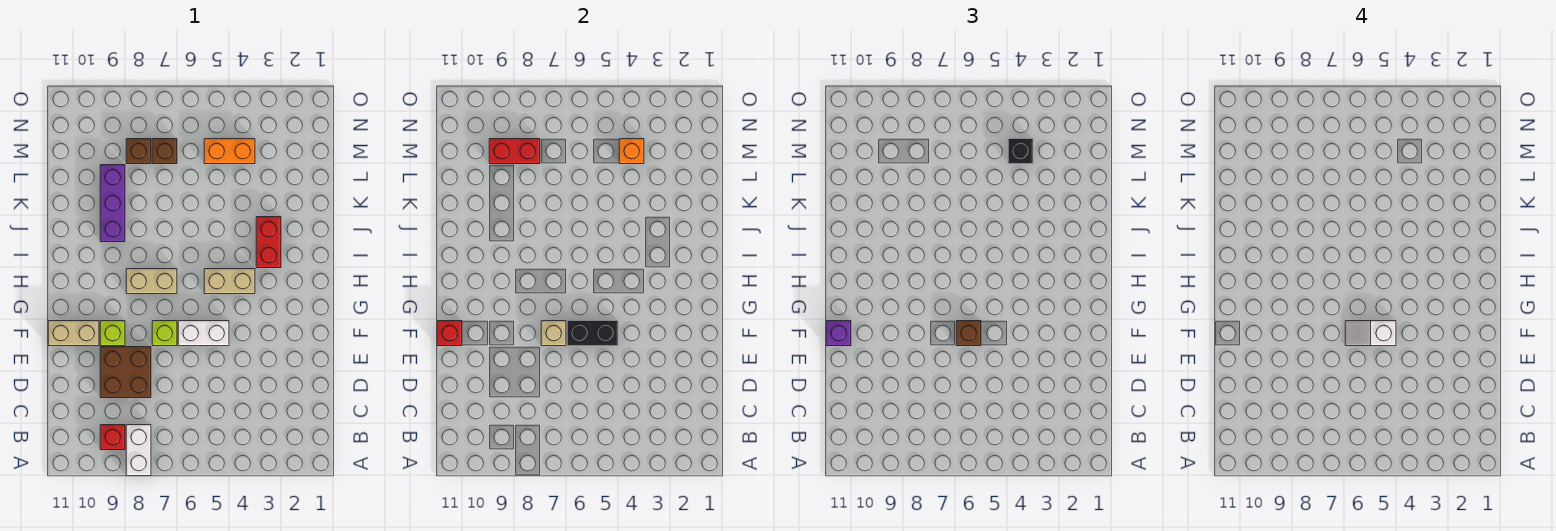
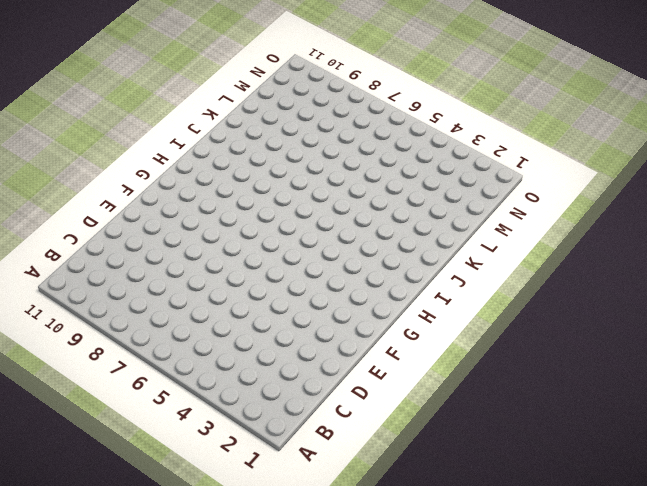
none -> white 1x2 brick [126,425,151,476]
none -> red 1x1 brick [100,425,125,450]
none -> brown 2x2 brick [100,347,151,398]

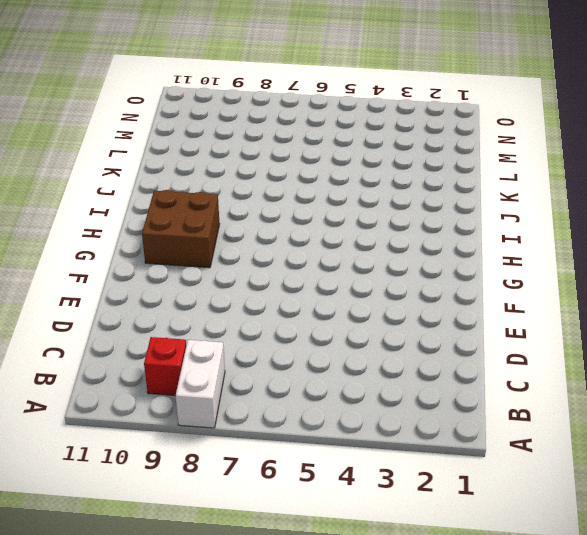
brown 2x2 brick [142,190,220,268] -> brown 2x2 brick moved to [100,347,151,398]
none -> white 1x2 brick [178,321,229,346]
none -> lime 1x1 brick [152,321,177,346]
none -> lime 1x1 brick [100,321,125,346]

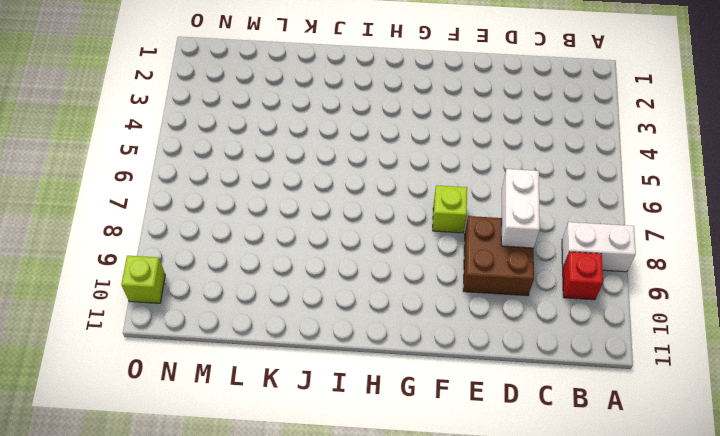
white 1x2 brick [501,169,540,248] -> white 1x2 brick moved to [178,321,229,346]
lime 1x1 brick [121,256,165,303] -> lime 1x1 brick moved to [100,321,125,346]
none -> tan 1x2 brick [48,321,99,346]
none -> tan 1x2 brick [204,269,255,294]
none -> tan 1x2 brick [126,269,177,294]

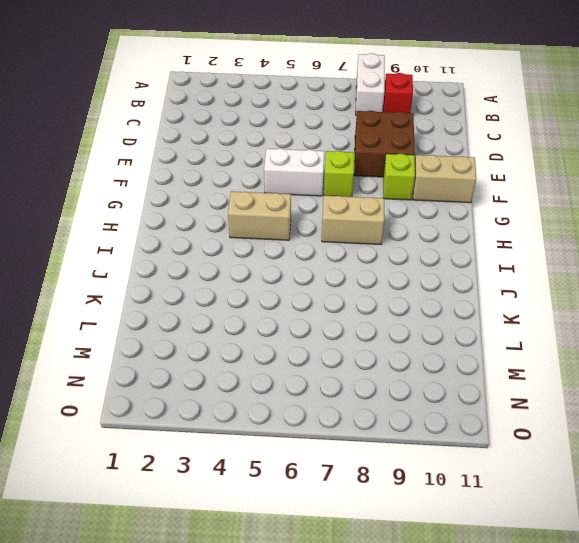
none -> red 1x2 brick [256,217,281,268]
none -> purple 1x3 brick [100,165,125,242]
none -> orange 1x2 brick [204,139,255,164]

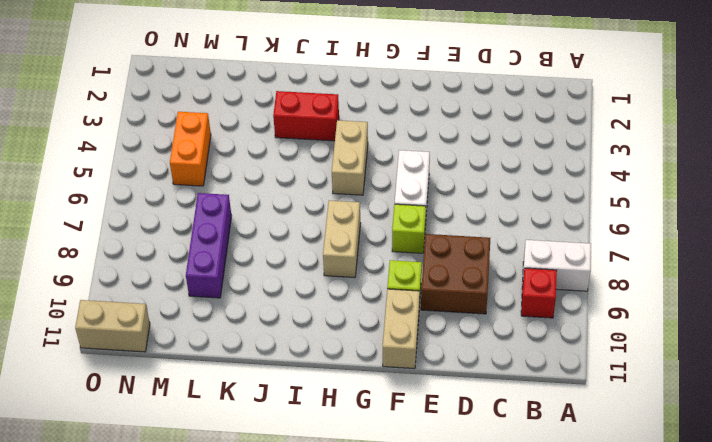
purple 1x3 brick [186,193,231,298] -> purple 1x3 brick turned to [100,165,125,242]
tan 1x2 brick [75,300,150,352] -> none
none -> brown 1x1 brick [152,139,177,164]
none -> brown 1x1 brick [126,139,151,164]
none -> black 1x2 brick [567,321,618,346]

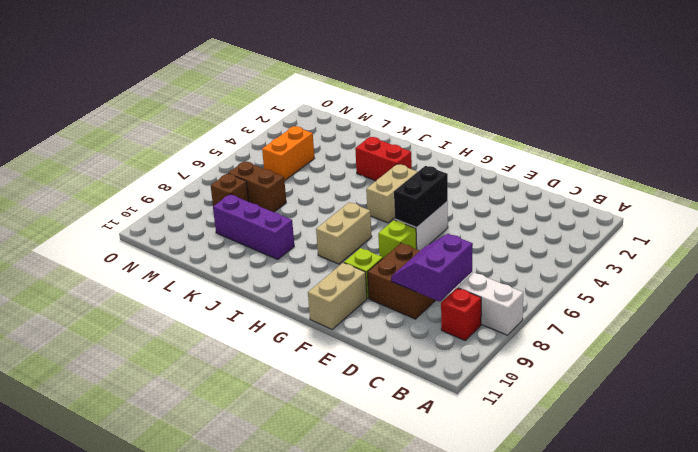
purple 2x2 slope [391,234,473,302] -> none
brown 1x2 brick [228,161,286,212] -> brown 1x1 brick [152,139,177,164]
none -> tan 1x1 brick [541,321,566,346]
none -> red 1x1 brick [437,321,462,346]
none -> orange 1x1 brick [619,139,644,164]

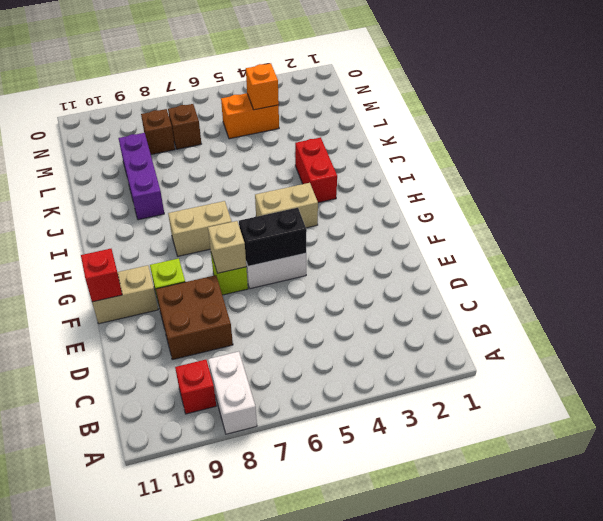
none -> red 1x2 brick [489,139,540,164]
none -> brown 1x1 brick [956,321,981,346]
none -> purple 1x1 brick [826,321,851,346]

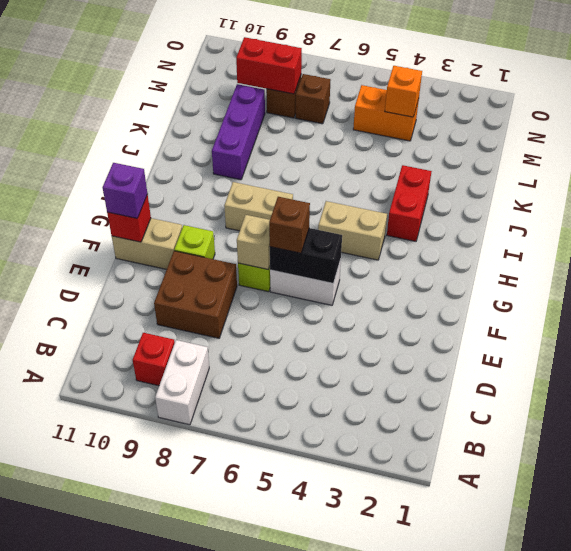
none -> black 1x1 brick [1008,139,1033,164]
none -> white 1x2 slope [1345,321,1396,346]

